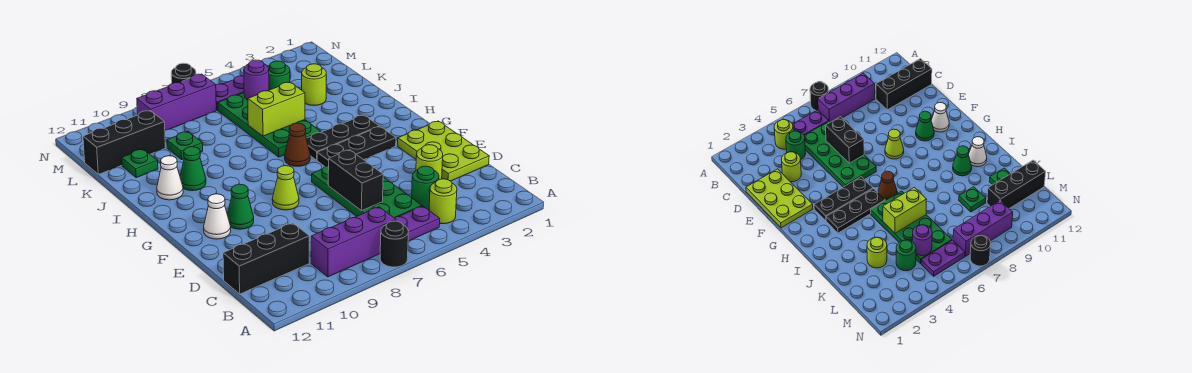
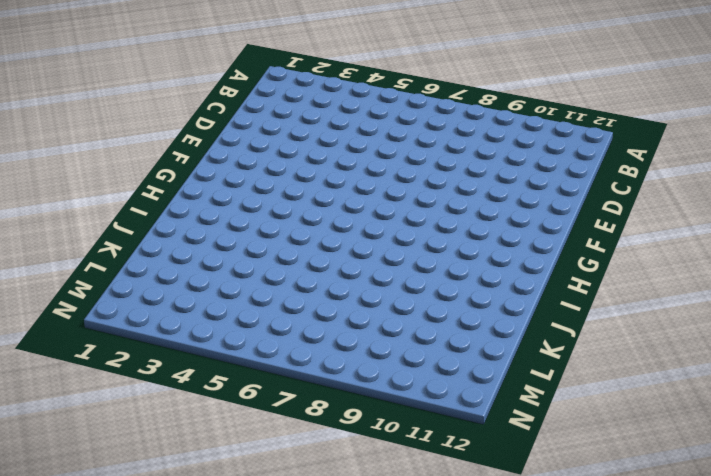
none -> black 1x1 round brick [380,221,408,267]
none -> lime 1x1 round brick [429,179,457,224]
none -> purple 1x2 plate [394,206,440,241]

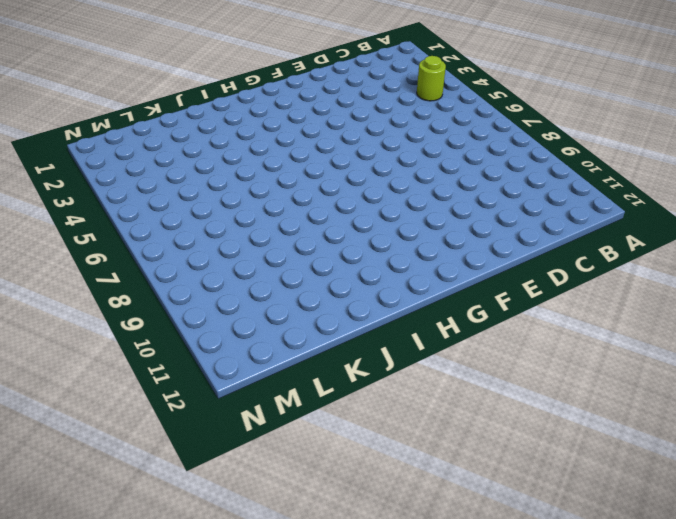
none -> black 1x1 round brick [380,221,408,267]
none -> purple 1x2 plate [394,206,440,241]
none -> purple 1x3 brick [311,207,396,277]

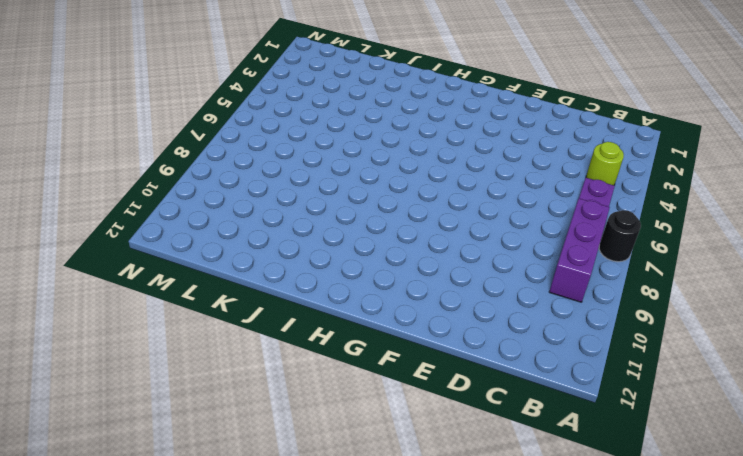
none -> green 1x1 round brick [412,166,439,210]
none -> green 2x4 plate [312,166,422,217]
none -> black 1x3 brick [223,223,309,294]

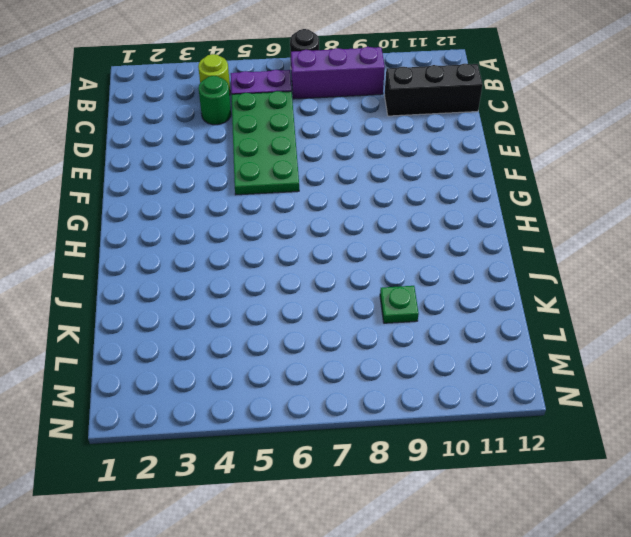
none -> lime 2x3 plate [398,121,489,181]
none -> lime 1x1 round brick [416,145,443,180]
none -> lime 1x1 cone [272,166,299,210]

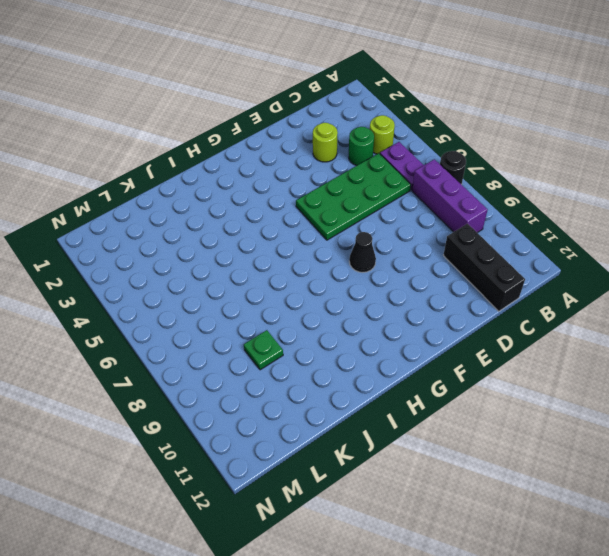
black 1x1 cone [349,232,376,272] -> lime 1x1 cone [272,166,299,210]
none -> lime 2x3 plate [398,121,489,181]
none -> green 1x1 cone [227,184,254,229]
none -> white 1x1 cone [204,194,231,239]

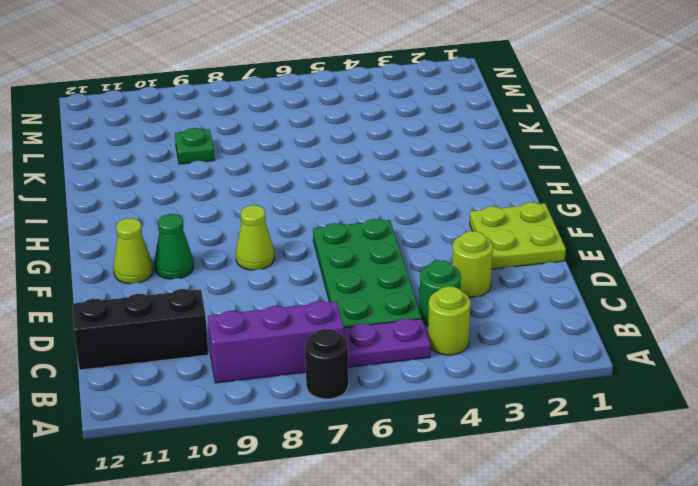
lime 2x2 plate [470,202,566,269] -> lime 2x3 plate [398,121,489,181]
lime 1x1 cone [113,218,153,284] -> white 1x1 cone [204,194,231,239]
none -> black 1x3 plate [317,127,396,166]
none -> black 1x3 plate [306,115,379,160]
none -> brown 1x1 cone [285,123,310,166]

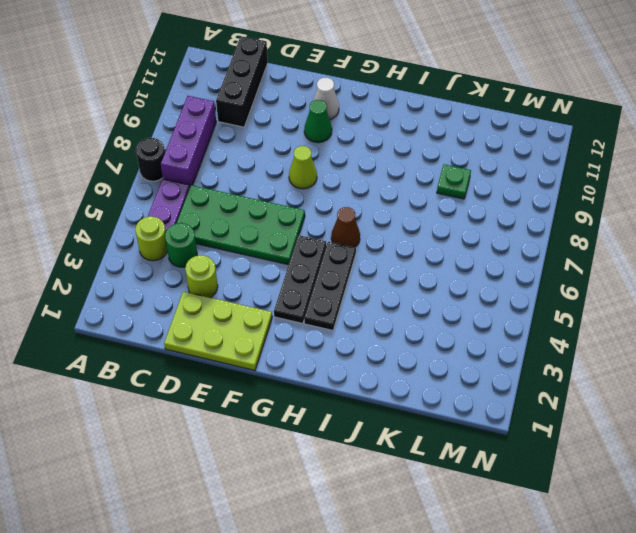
none -> green 2x4 plate [218,93,321,157]
none -> green 1x1 cone [180,147,206,191]
none -> white 1x1 cone [157,156,183,200]

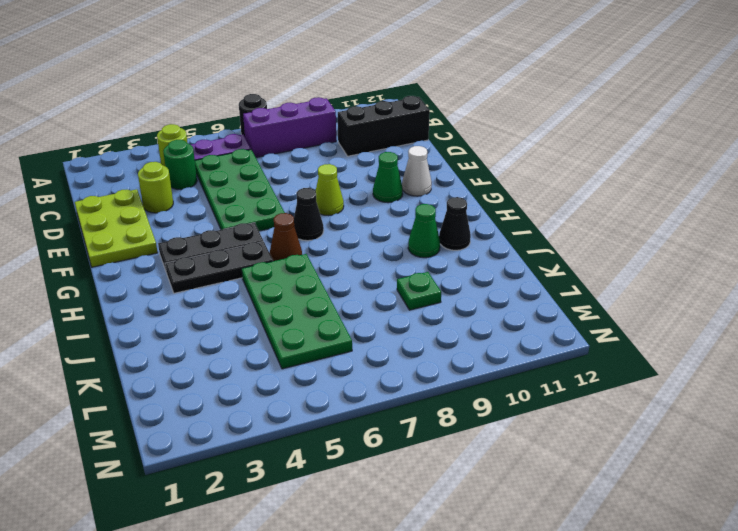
black 1x1 cone [294,188,324,241] -> none
black 1x1 cone [439,197,471,250] -> white 1x1 cone [157,156,183,200]
none -> lime 1x1 round brick [302,64,326,106]
none -> green 1x1 plate [122,149,158,178]
none -> green 1x1 round brick [268,61,290,90]

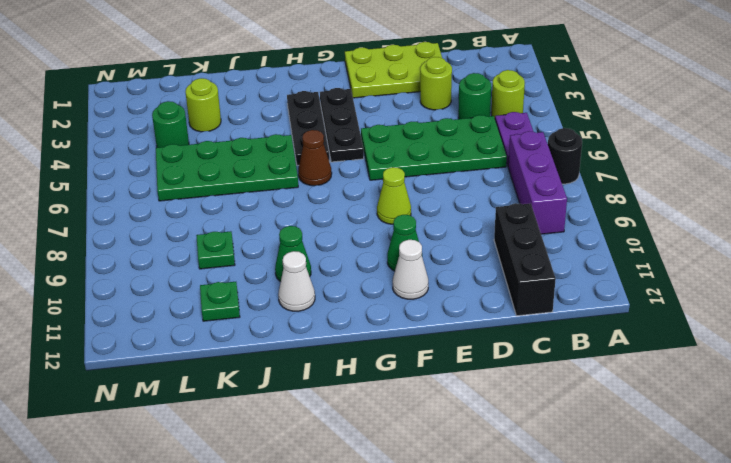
none -> black 1x3 brick [83,110,165,174]
none -> purple 1x2 plate [216,76,244,110]
none -> purple 1x3 brick [137,74,216,130]

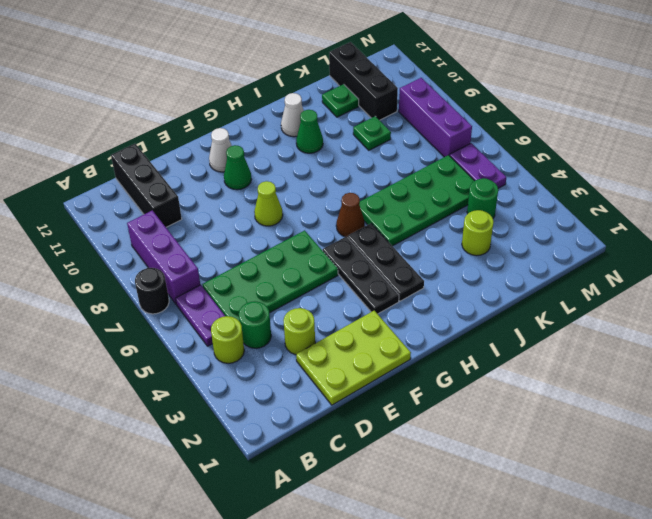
none -> black 1x1 round brick [171,63,196,83]
none -> black 1x2 brick [328,150,383,211]
none -> lime 1x2 brick [248,82,305,136]

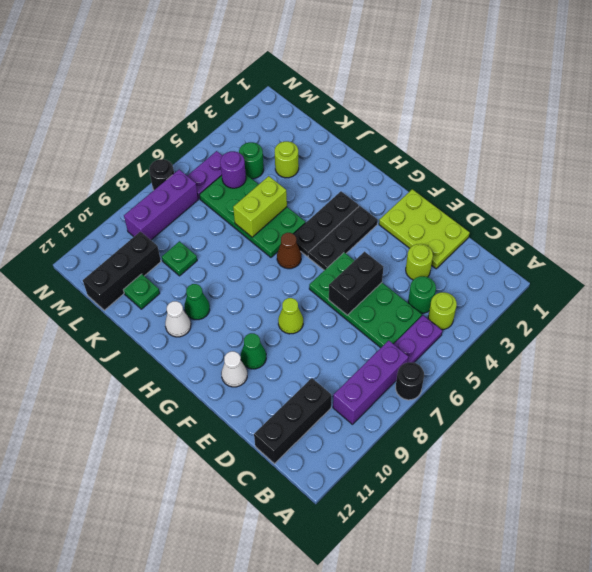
black 1x2 brick [329,252,383,315] -> black 1x2 brick turned to [328,150,383,211]

